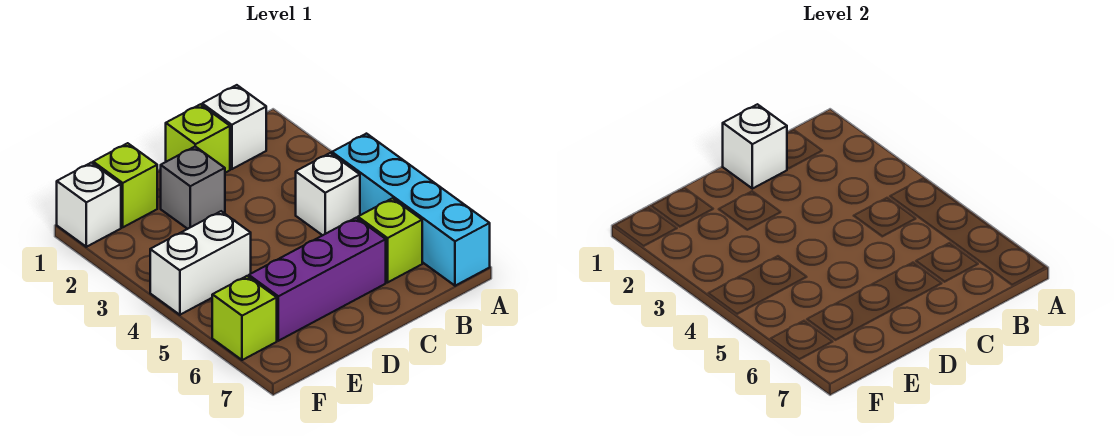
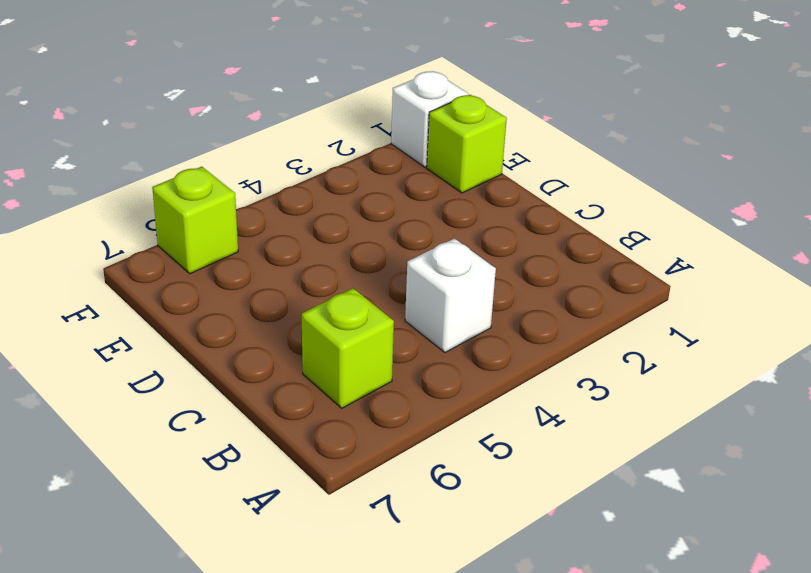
none -> cyan 1x4 brick [332,134,490,286]
none -> white 1x1 brick [202,85,266,169]
none -> lime 1x1 brick [166,104,230,173]

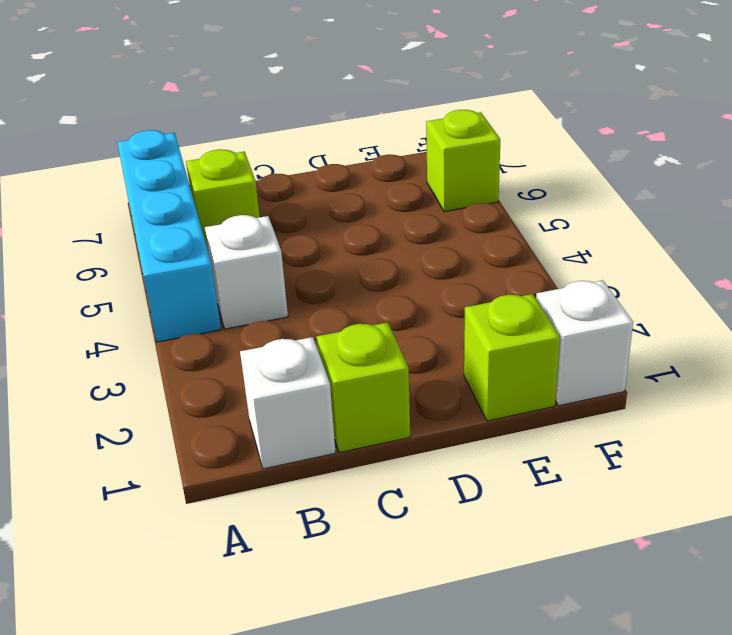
none -> purple 1x3 brick [249,218,386,341]
none -> grey 1x1 brick [161,147,225,229]
none -> white 1x2 brick [150,211,251,315]

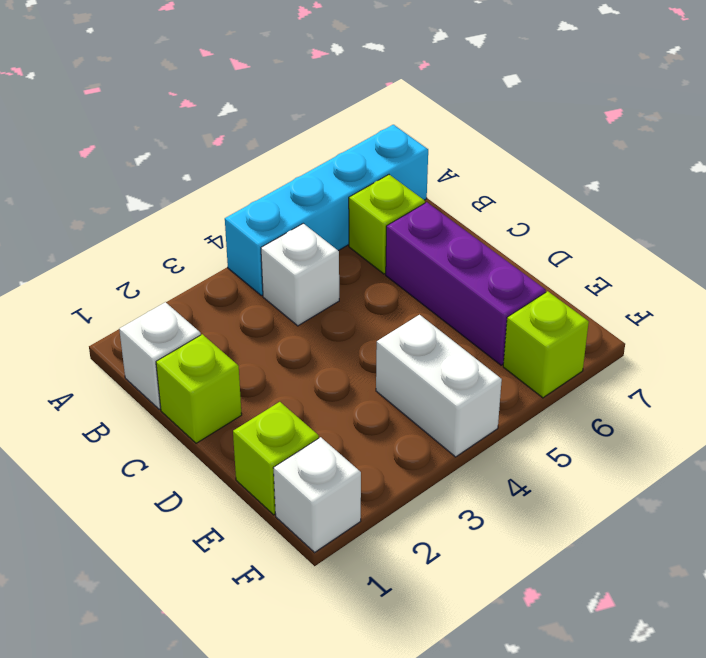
none -> grey 1x1 brick [161,147,225,229]
none -> white 1x1 brick [723,104,787,189]

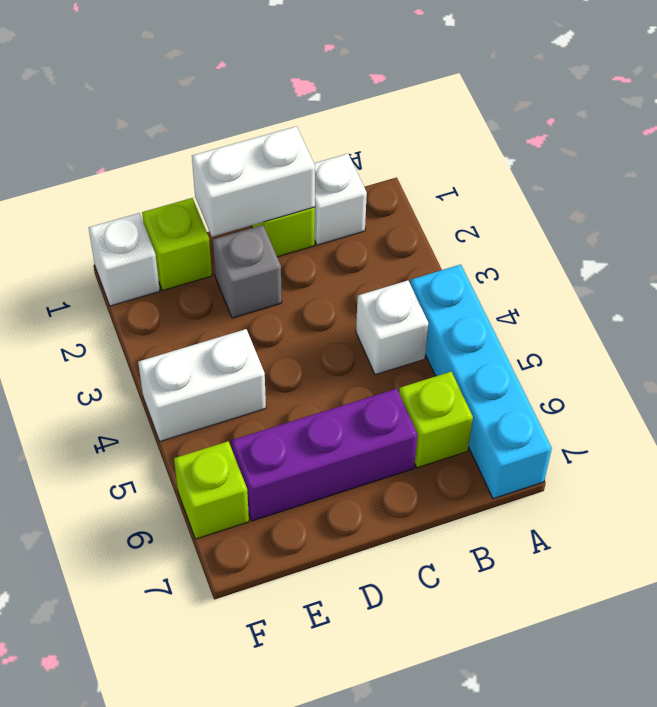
white 1x2 brick [192,126,315,237] -> white 1x1 brick [723,104,787,189]

